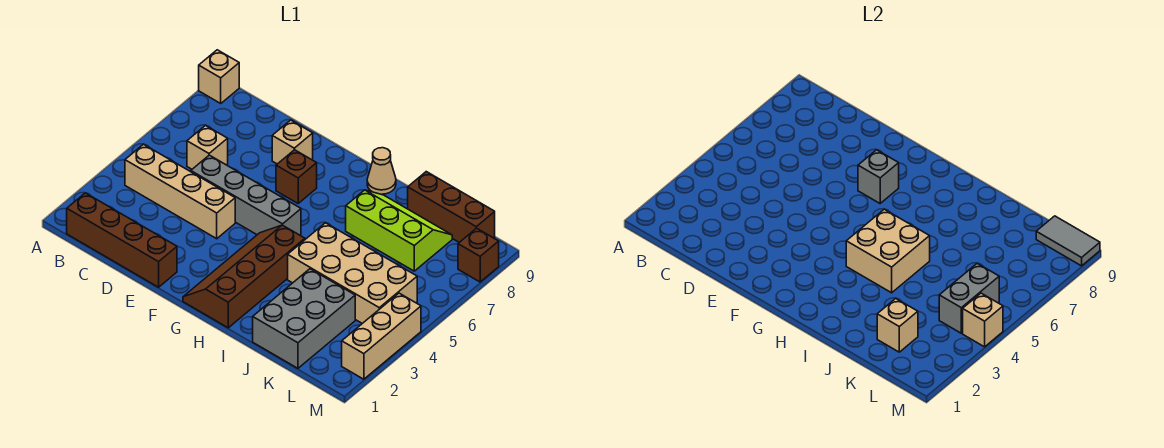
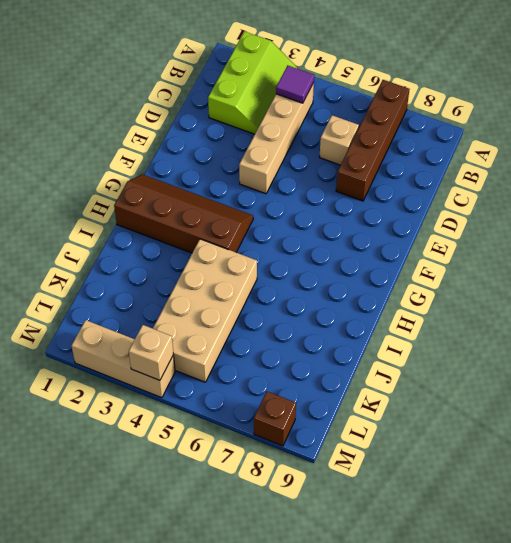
lime 2x3 slope [208,32,297,134] -> lime 2x3 slope moved to [346,190,452,271]
brown 1x4 brick [336,80,409,201] -> brown 1x4 brick moved to [67,193,177,287]
purple 1x1 tile [276,66,314,103] -> none
none -> tan 1x1 brick [199,50,239,103]
none -> grey 1x4 brick [190,155,301,235]
none -> tan 1x1 brick [272,120,313,164]

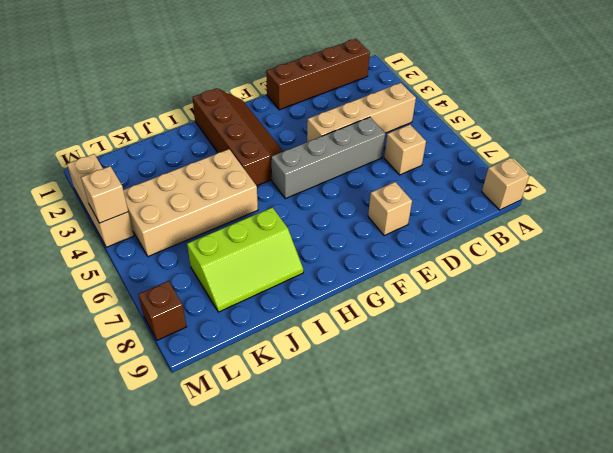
none -> brown 1x1 brick [276,150,317,203]
none -> tan 1x1 cone [367,148,396,194]
none -> grey 2x3 brick [253,269,355,368]

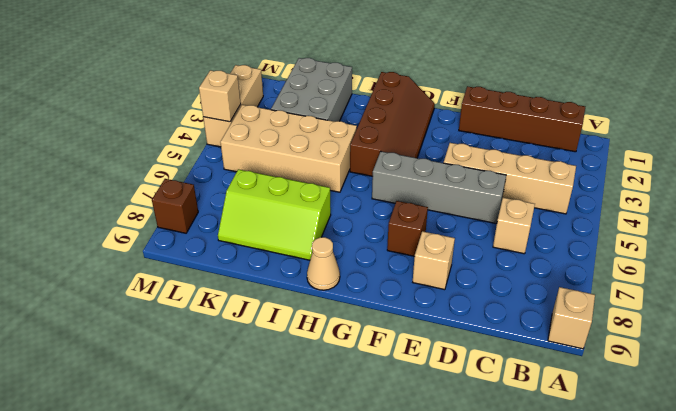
none -> brown 1x3 brick [408,172,495,242]
none -> grey 1x1 brick [858,150,899,203]
none -> tan 2x2 brick [846,209,930,293]

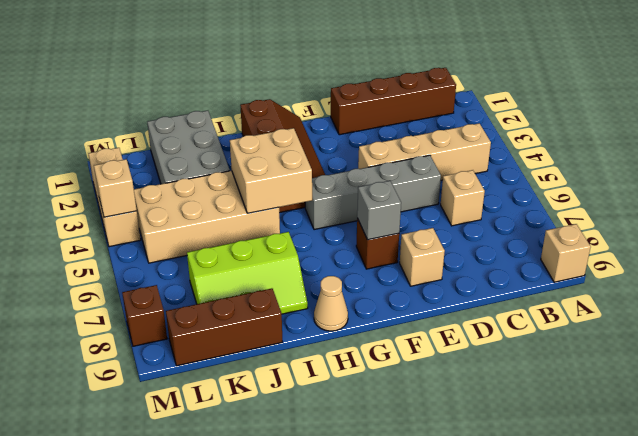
none -> tan 1x1 brick [877,299,918,352]
none -> grey 1x2 brick [939,263,999,333]
none -> grey 1x2 tile [1036,216,1100,266]

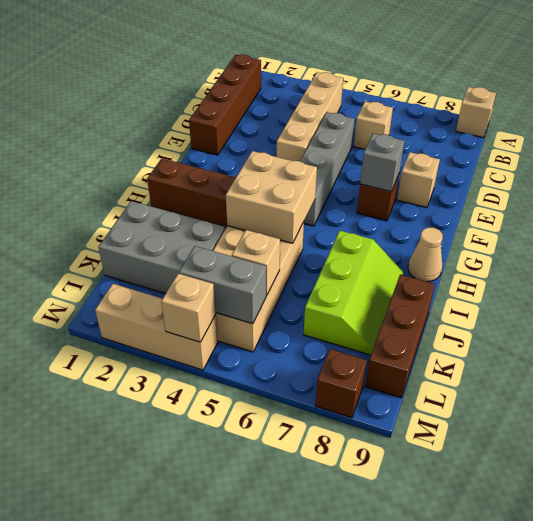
tan 1x1 brick [232,230,280,295] -> tan 1x1 brick moved to [877,299,918,352]
none -> grey 1x2 tile [1036,216,1100,266]

